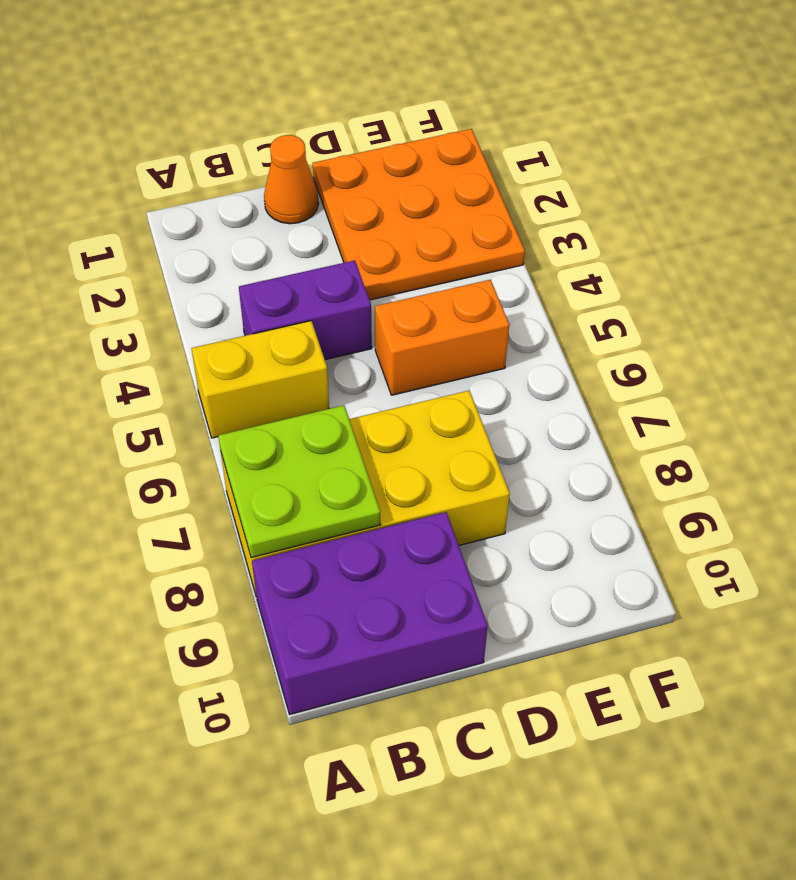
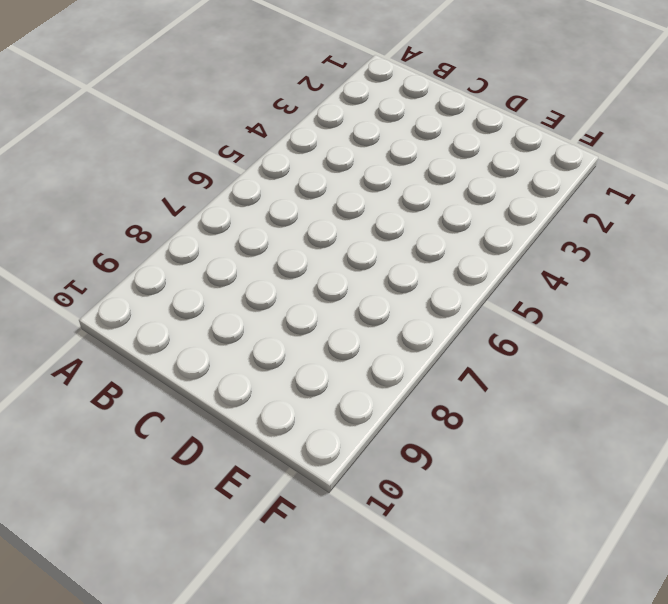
none -> yellow 1x2 brick [192,321,329,438]
none -> yellow 2x4 brick [221,390,510,597]

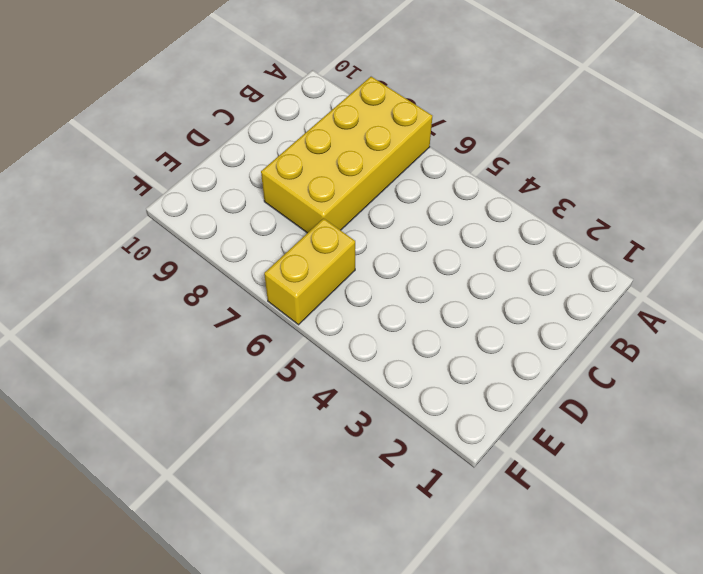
yellow 1x2 brick [264,218,355,325] -> yellow 1x2 brick moved to [192,321,329,438]
none -> purple 2x3 brick [252,512,488,714]
none -> purple 1x2 brick [239,260,372,360]

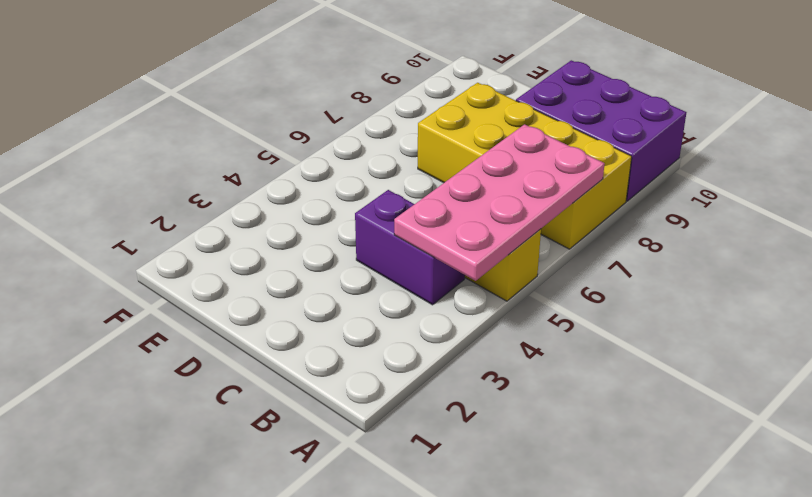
pink 2x4 plate [394,124,605,281] -> lime 2x2 plate [218,405,381,558]
none -> orange 1x1 cone [264,135,319,224]
none -> orange 3x3 plate [313,129,525,300]

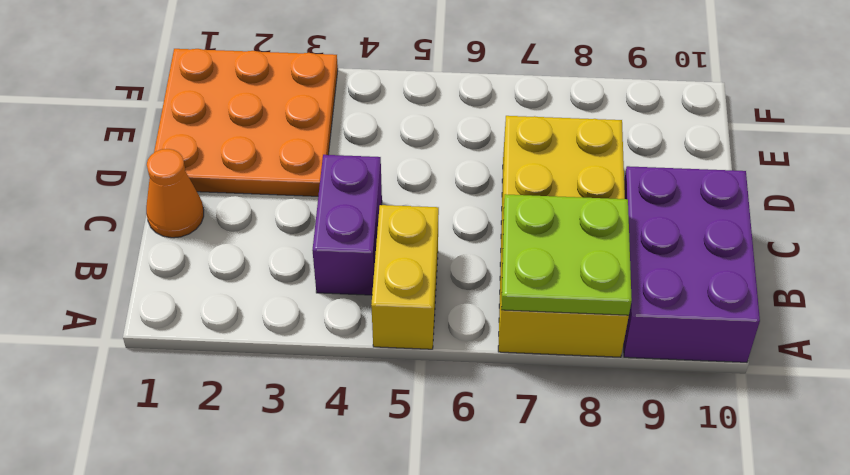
none -> orange 1x2 brick [375,280,509,395]

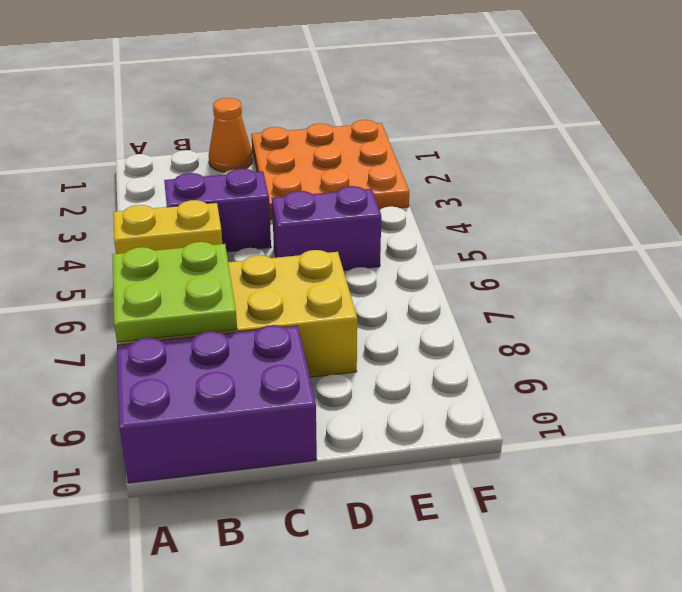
purple 1x2 brick [272,186,381,270] -> orange 1x2 brick [375,280,509,395]

